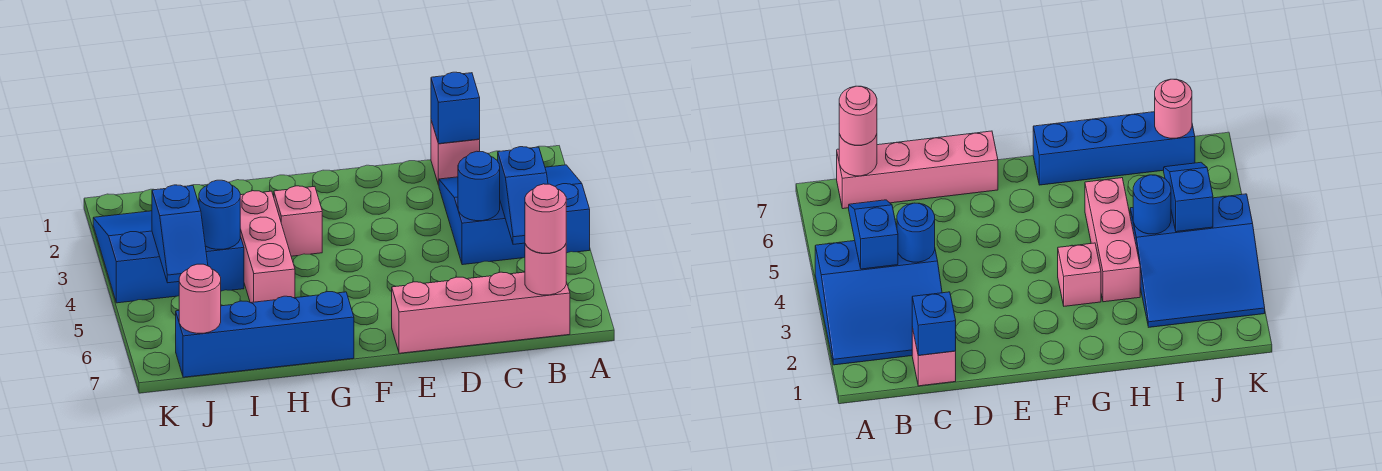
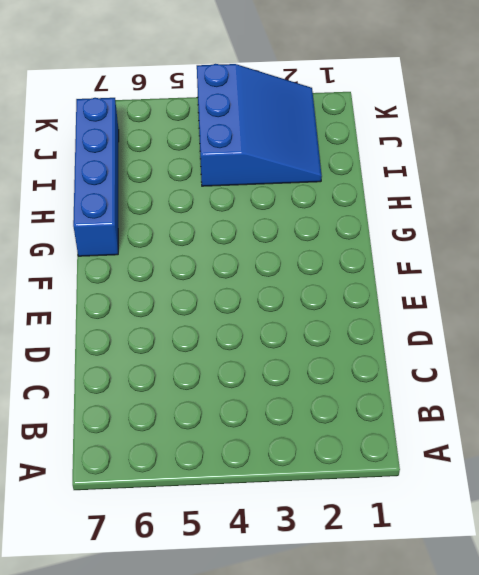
none -> blue 3x3 slope [439,165,590,265]
none -> pink 1x4 brick [392,272,570,353]
none -> pink 1x1 brick [431,121,480,185]

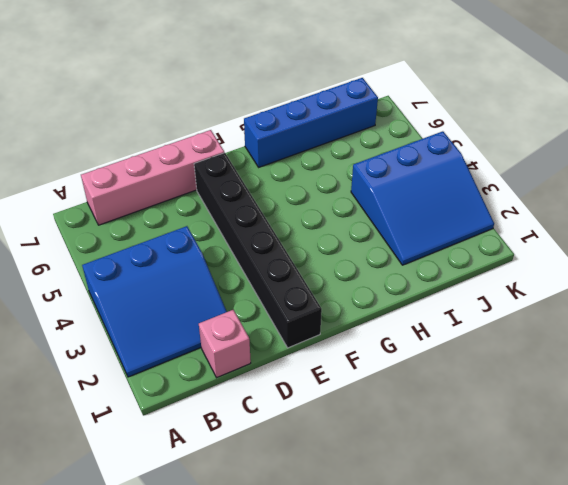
black 1x6 brick [194,153,322,348] -> none
none -> pink 1x1 brick [274,186,322,256]
none -> pink 1x3 brick [240,191,295,303]
none -> blue 1x2 slope [498,147,548,244]

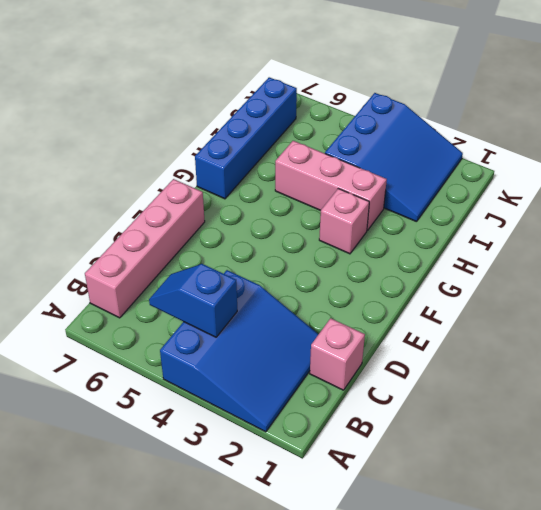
none -> pink 1x1 round brick [525,244,566,295]
none -> blue 1x1 brick [431,72,480,144]
none -> blue 1x1 round brick [458,151,500,221]

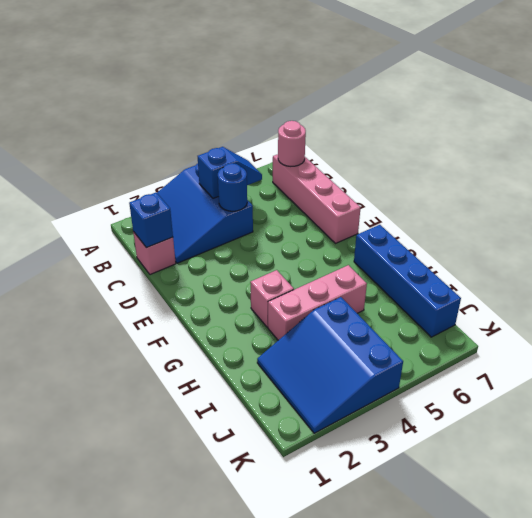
none -> blue 1x1 round brick [199,180,240,249]
none -> blue 1x2 slope [152,185,208,283]
none -> pink 1x1 round brick [179,264,221,333]

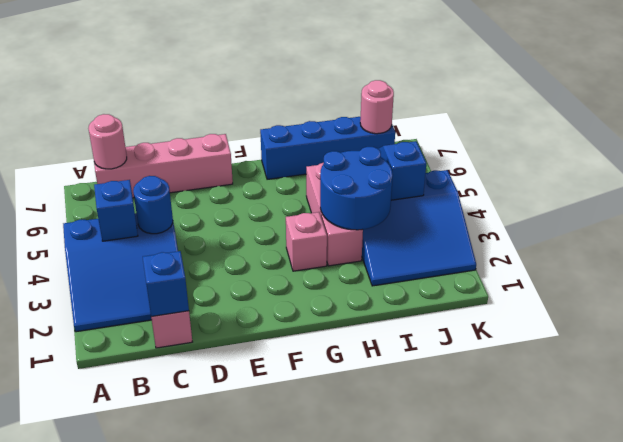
blue 2x2 round brick [320,147,393,230] -> blue 1x1 round brick [199,180,240,249]
none -> pink 1x1 round brick [525,184,566,253]

